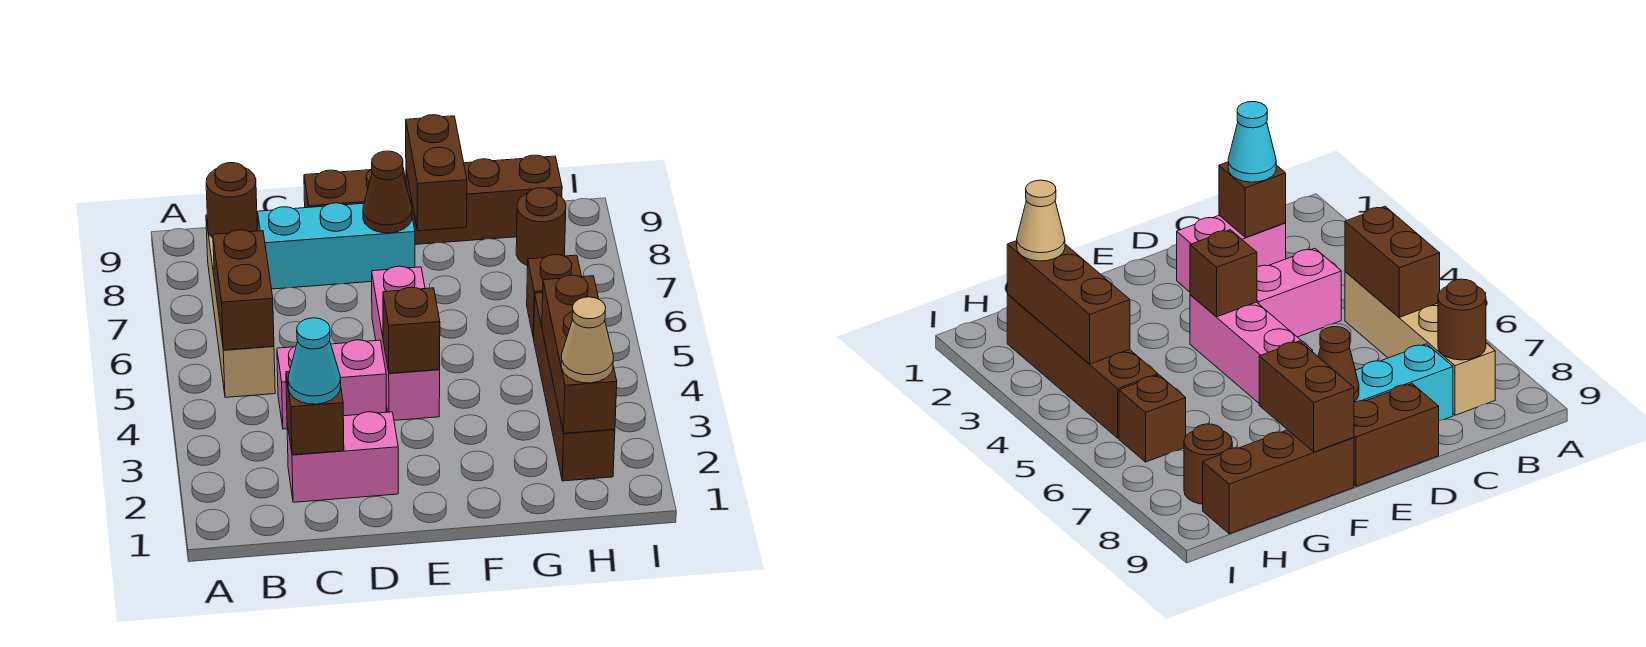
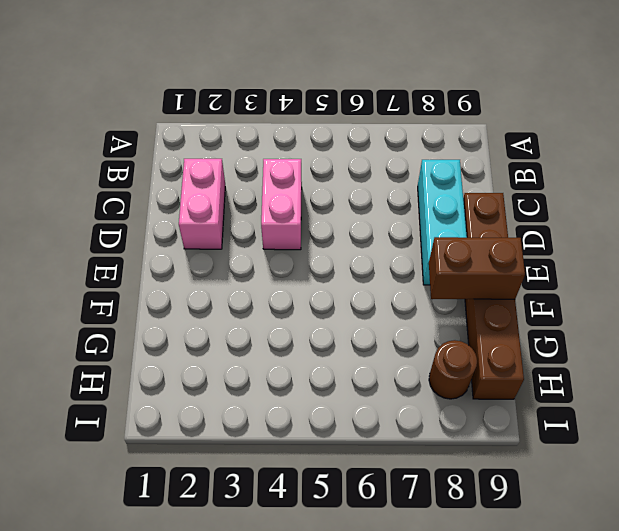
none -> tan 1x4 brick [206,215,275,398]
none -> pink 1x3 brick [372,266,440,420]
none -> brown 1x4 brick [534,293,615,481]

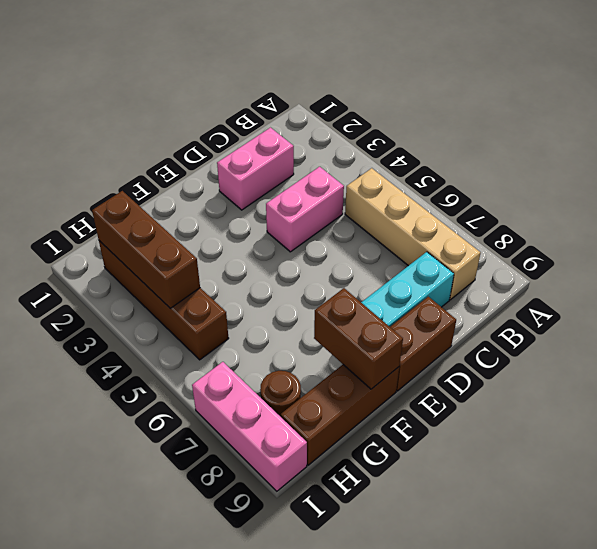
pink 1x3 brick [192,362,307,491] -> pink 1x3 brick moved to [372,266,440,420]
none -> brown 1x1 brick [527,255,582,338]
none -> brown 1x2 brick [213,230,274,350]
none -> brown 1x1 round brick [206,163,257,238]

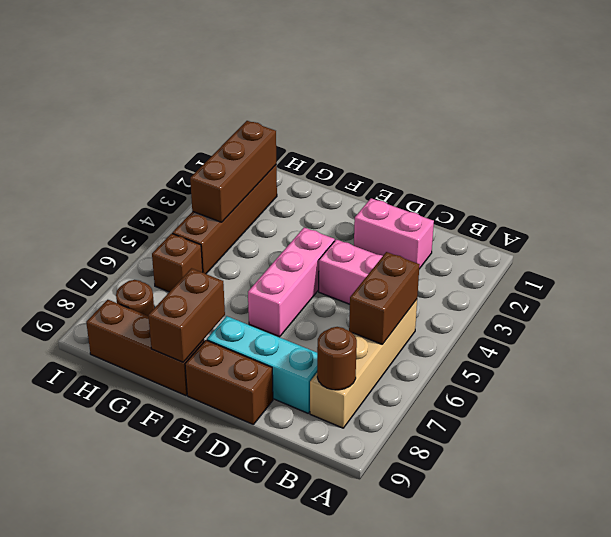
none -> brown 1x1 brick [286,371,344,455]
none -> brown 1x1 brick [383,287,440,373]
none -> brown 1x1 cone [363,151,412,233]

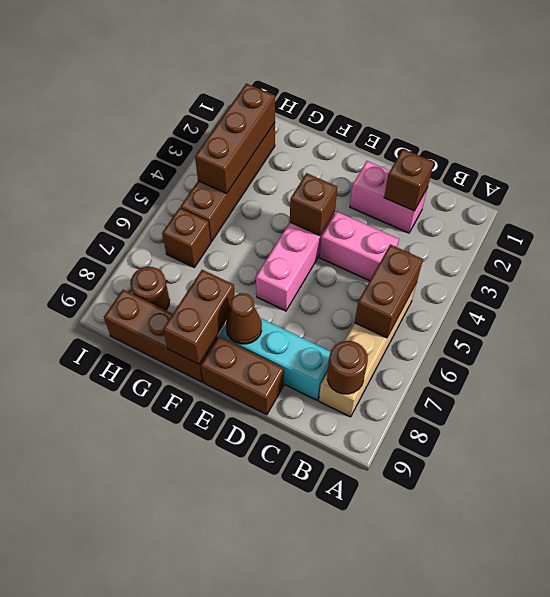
none -> cyan 1x1 cone [288,318,341,404]
none -> tan 1x1 cone [561,297,613,383]

